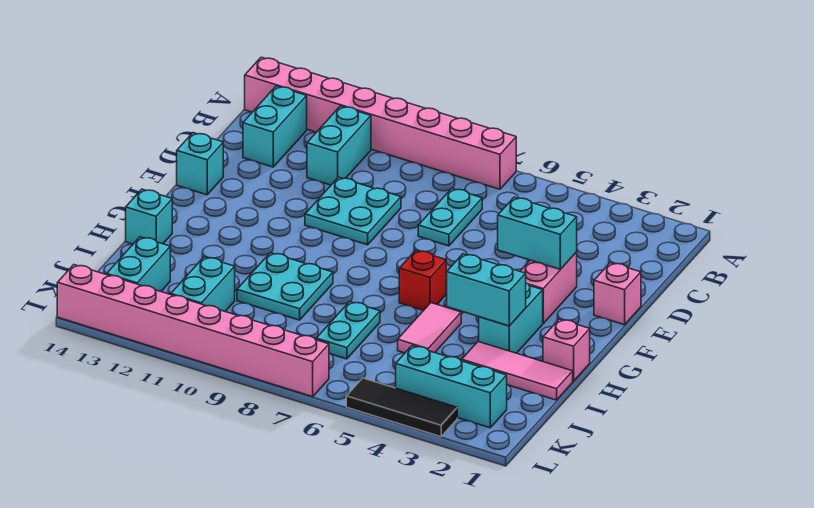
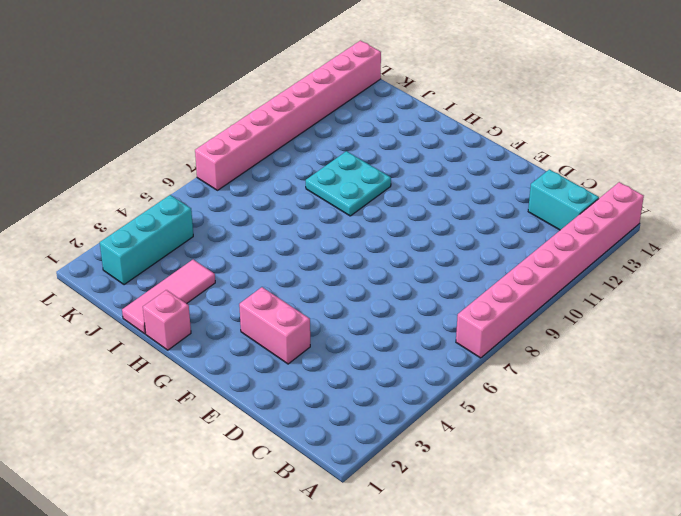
none -> cyan 1x2 brick [307,106,371,185]
none -> cyan 1x2 plate [418,188,482,246]
none -> cyan 2x2 plate [305,177,401,245]

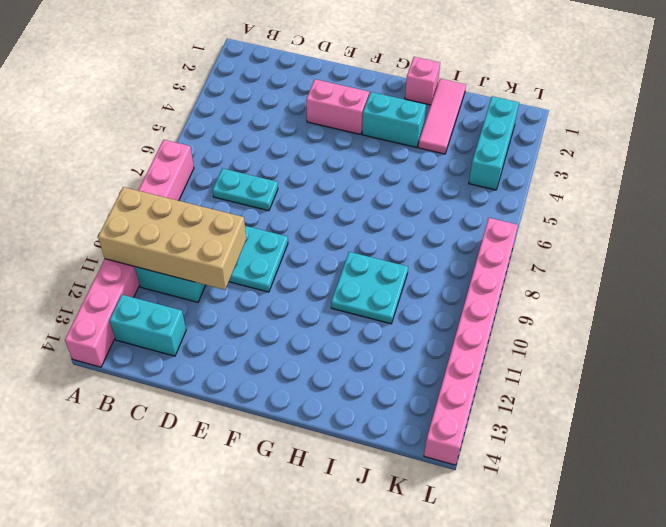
tan 2x4 brick [98,187,246,290] -> none
none -> pink 1x1 brick [594,263,641,325]
none -> cyan 1x1 brick [177,133,223,195]
none -> red 1x1 brick [399,250,446,311]

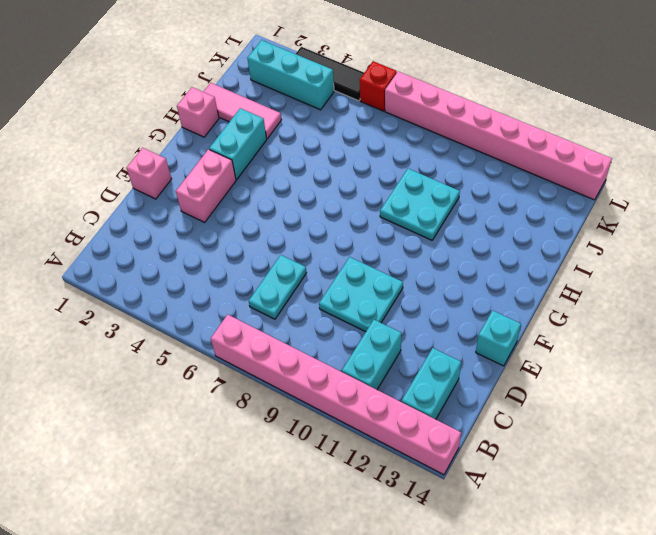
red 1x1 brick [360,61,397,111] -> red 1x1 brick moved to [399,250,446,311]
none -> pink 1x2 tile [398,303,461,353]
none -> cyan 1x1 brick [126,189,172,244]
none -> cyan 1x2 plate [316,302,380,359]

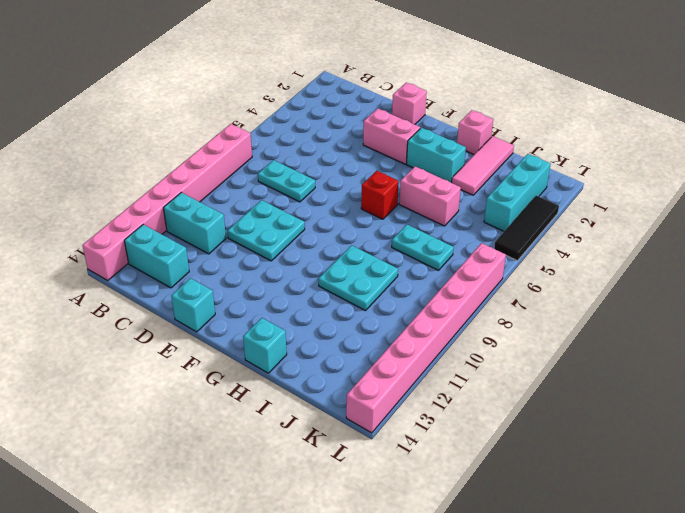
pink 1x2 brick [399,167,461,226] -> pink 1x2 tile [398,303,461,353]
none -> cyan 1x2 brick [171,257,235,311]
none -> cyan 1x2 brick [107,237,170,291]
none -> cyan 1x2 brick [498,197,577,269]

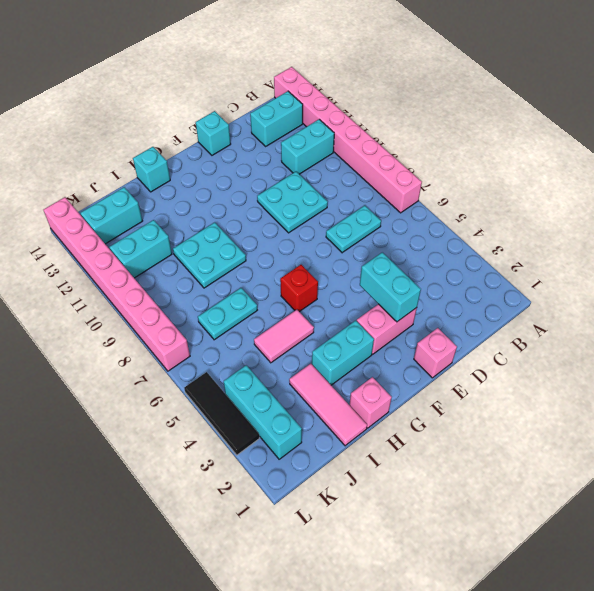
none -> cyan 1x2 brick [447,254,526,326]

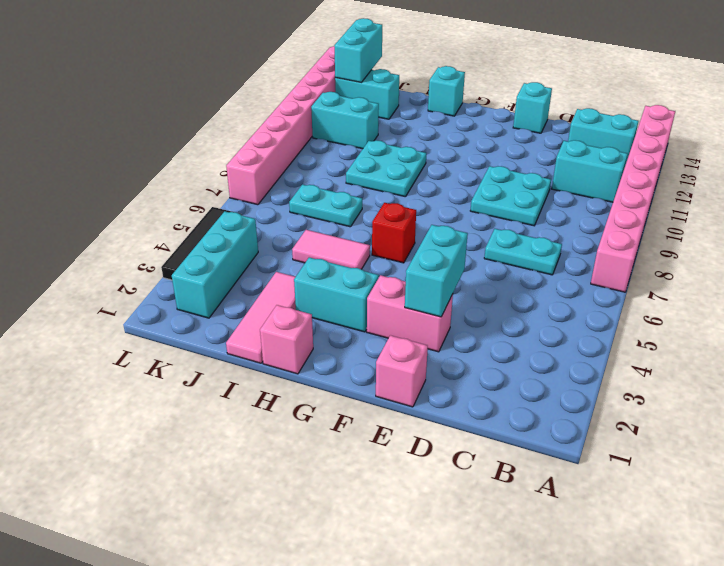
cyan 1x2 brick [334,18,382,82] -> cyan 1x2 brick moved to [447,254,526,326]

